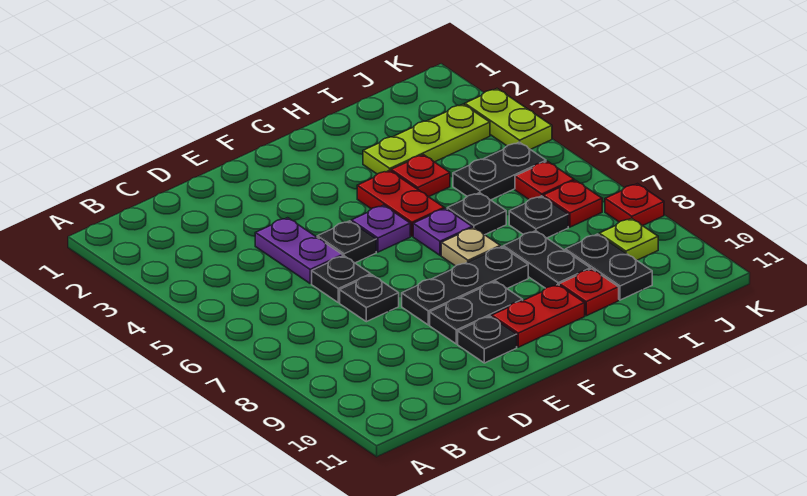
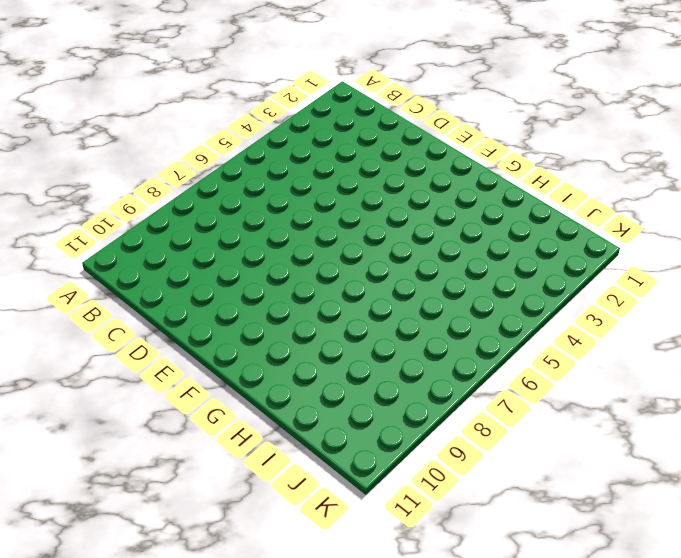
none -> purple 1x2 plate [255,218,343,283]
none -> black 1x1 plate [312,256,371,303]
none -> black 1x1 plate [340,275,399,322]

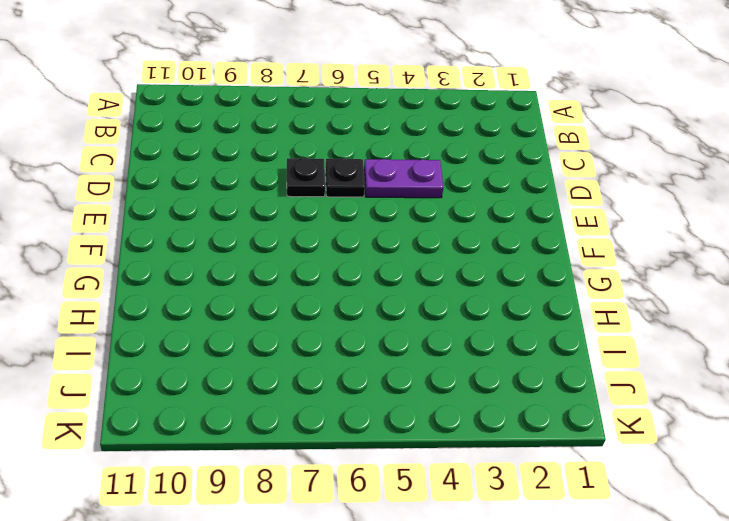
none -> black 1x1 plate [317,221,376,263]
none -> black 1x3 plate [402,247,528,325]
none -> black 1x2 plate [430,281,523,344]

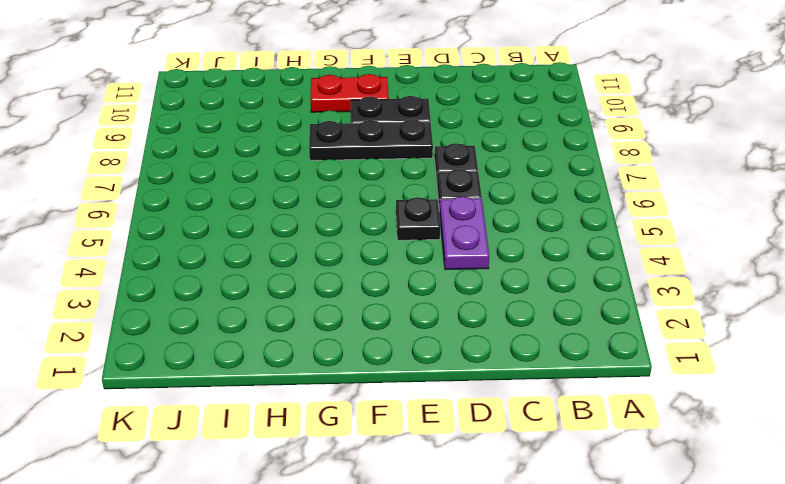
none -> black 1x1 plate [458,316,517,363]
none -> purple 1x1 plate [351,205,410,252]
none -> red 1x2 plate [357,170,444,236]

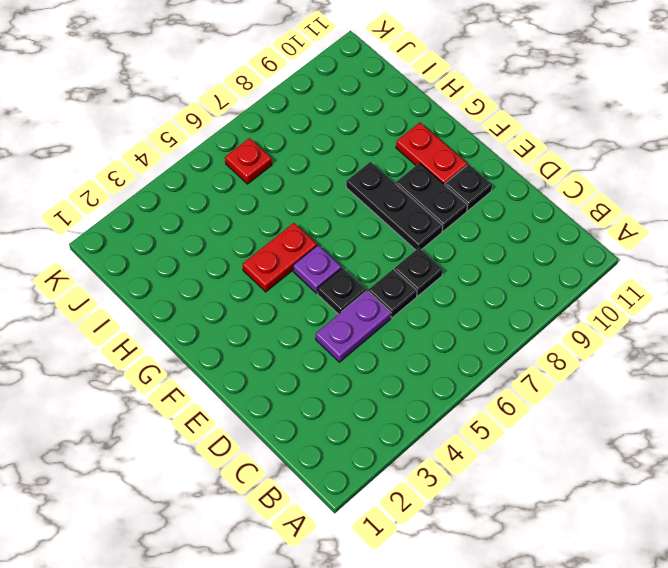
none -> purple 1x1 plate [413,208,472,255]
none -> tan 1x1 plate [441,227,500,266]
none -> lime 1x3 plate [363,104,490,174]

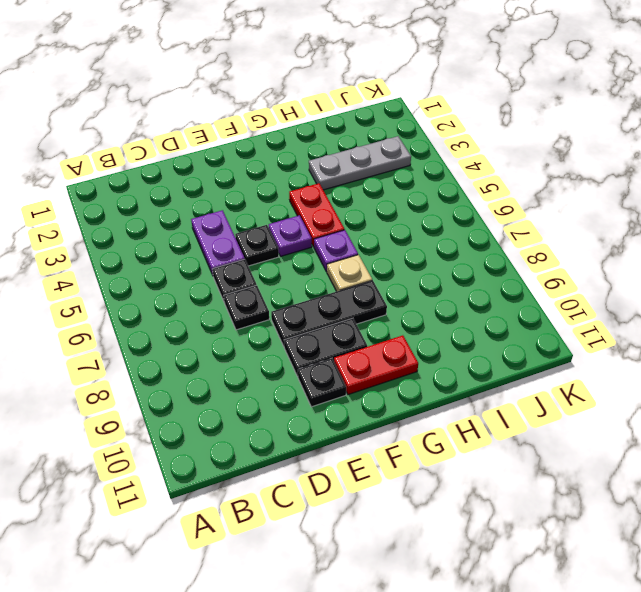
grey 1x3 plate [309,136,411,190] -> lime 1x3 plate [363,104,490,174]
none -> red 1x1 plate [391,155,450,197]
none -> black 1x1 plate [447,193,506,235]
none -> black 1x2 plate [503,231,590,288]

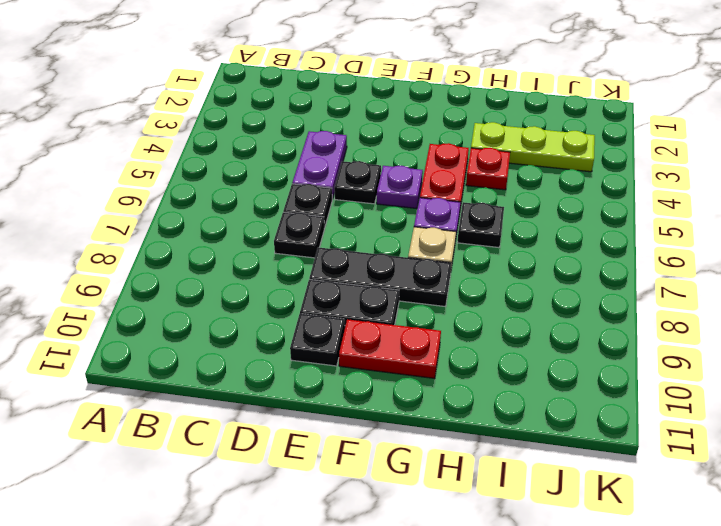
none -> black 1x2 plate [503,231,590,288]
none -> red 1x1 plate [559,269,619,316]
none -> black 1x2 plate [453,142,546,200]

